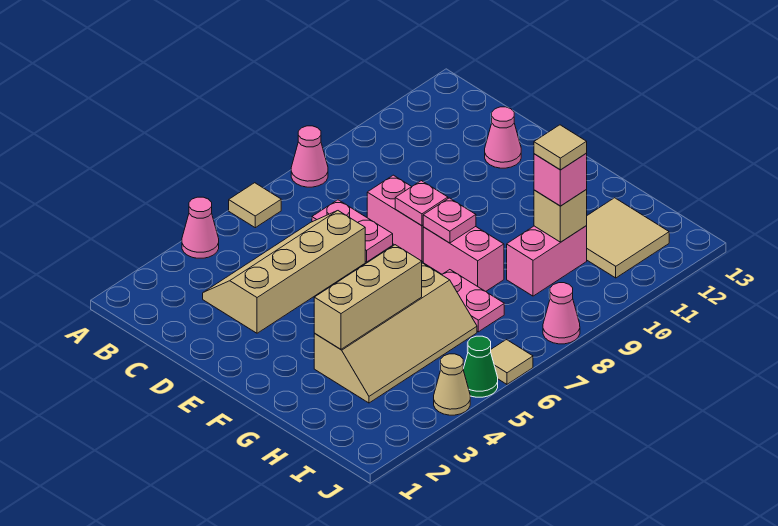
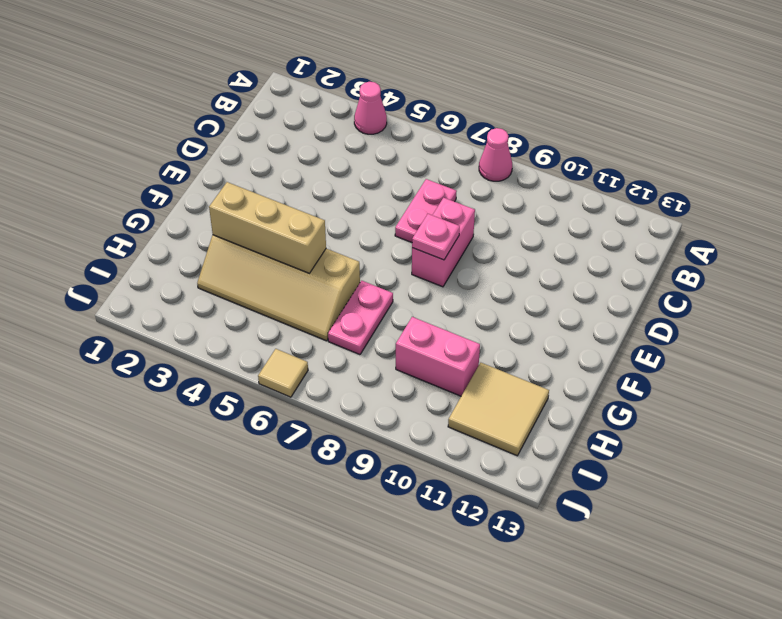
none -> tan 1x1 tile [229,183,281,228]
none -> tan 2x4 slope [203,211,365,333]
none -> pink 1x1 cone [485,107,521,168]

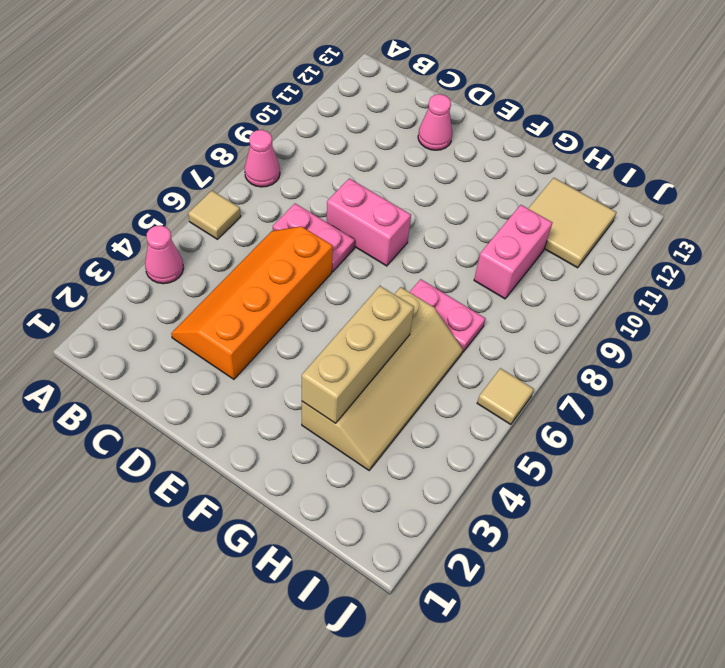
orange 2x4 slope [171,226,333,379] -> tan 2x4 slope [203,211,365,333]
none -> pink 1x2 brick [423,226,504,291]
none -> tan 1x1 cone [434,354,470,415]
none -> green 1x1 cone [463,336,498,397]

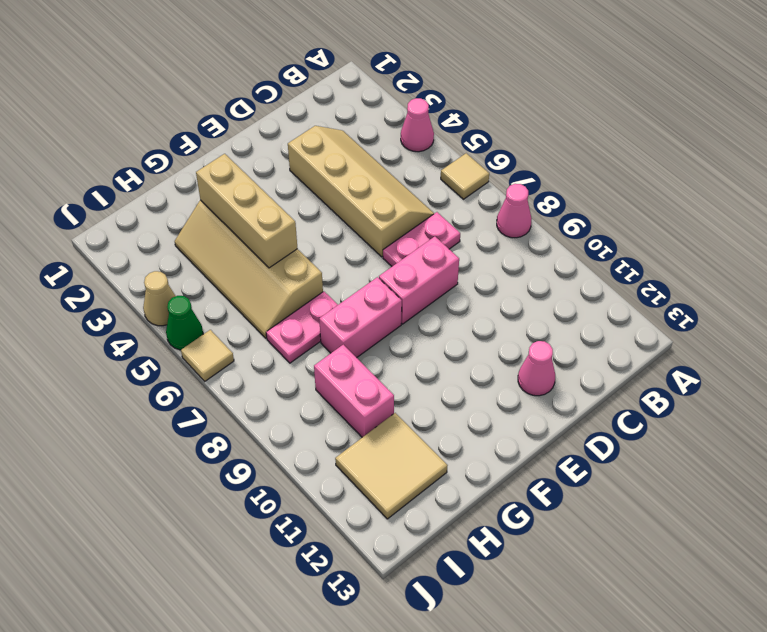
none -> pink 1x1 cone [543,283,580,344]
none -> pink 1x1 plate [395,181,448,225]
none -> pink 1x1 plate [423,198,476,243]

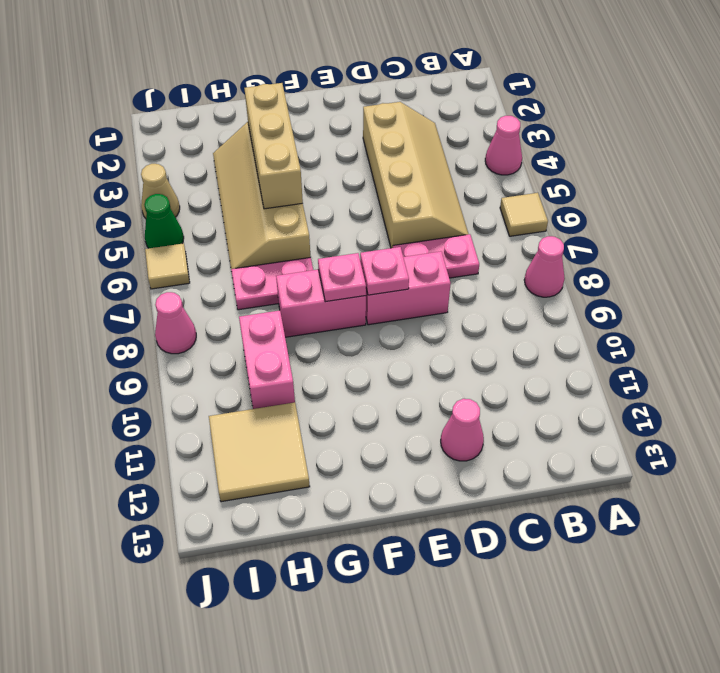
none -> tan 1x1 brick [534,190,587,242]
none -> pink 1x1 brick [534,154,587,206]
none -> tan 1x1 tile [534,125,587,170]

